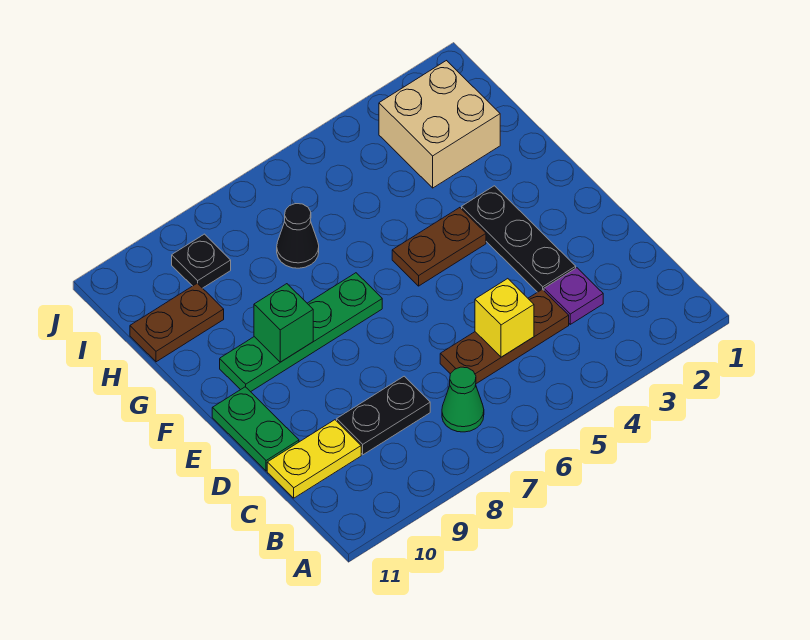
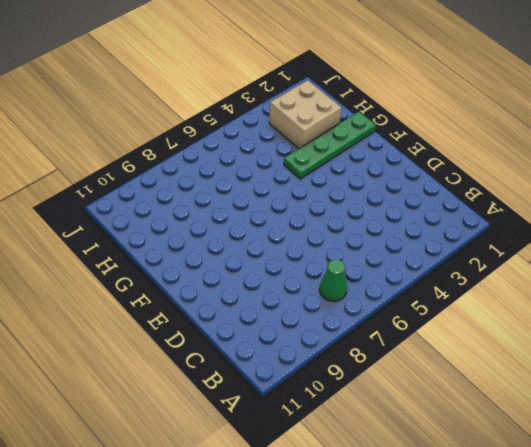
green 1x4 plate [284,112,376,179] -> green 1x4 plate moved to [220,273,382,392]
none -> purple 1x1 plate [544,268,603,324]
none -> brown 1x3 plate [440,289,569,384]
none -> black 1x2 plate [337,376,430,455]

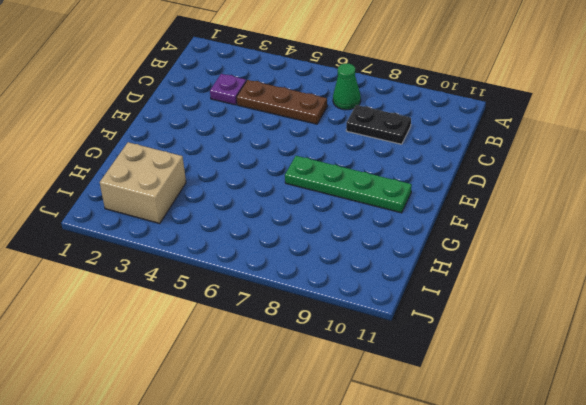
none -> yellow 1x2 plate [267,420,361,498]
none -> black 1x3 plate [462,186,576,292]
none -> green 1x2 plate [212,387,299,471]

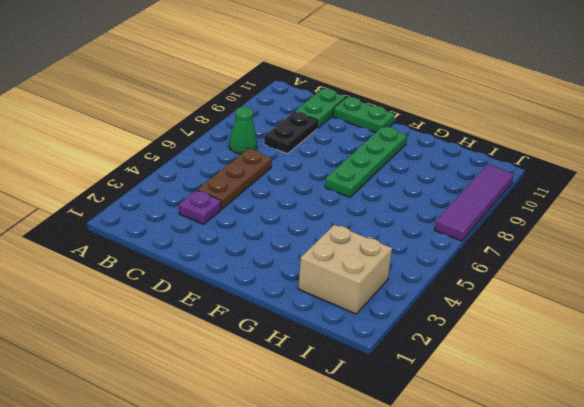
green 1x2 plate [295,89,346,129] -> yellow 1x2 plate [267,420,361,498]
purple 1x4 tile [435,165,514,241] -> none
none -> black 1x3 plate [462,186,576,292]
none -> brown 1x2 plate [392,208,486,286]
none -> black 1x1 cone [277,204,319,268]

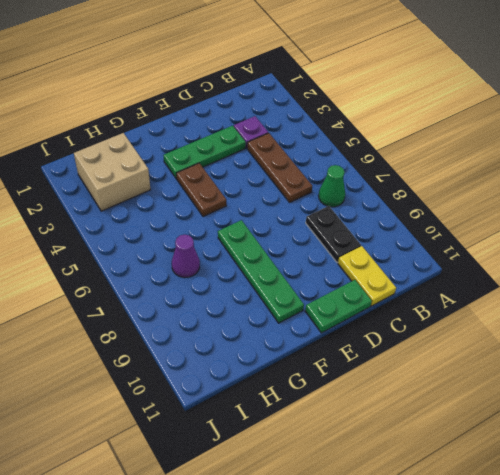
green 1x3 plate [163,126,246,179] -> black 1x3 plate [462,186,576,292]
purple 1x1 cone [172,235,200,278] -> black 1x1 cone [277,204,319,268]
none -> brown 1x2 plate [130,283,224,362]
none -> black 1x1 plate [172,234,231,288]
none -> yellow 1x1 brick [475,279,534,357]

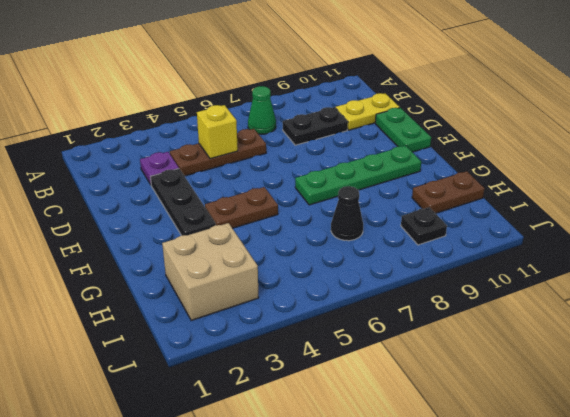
none -> green 1x1 brick [254,284,313,362]

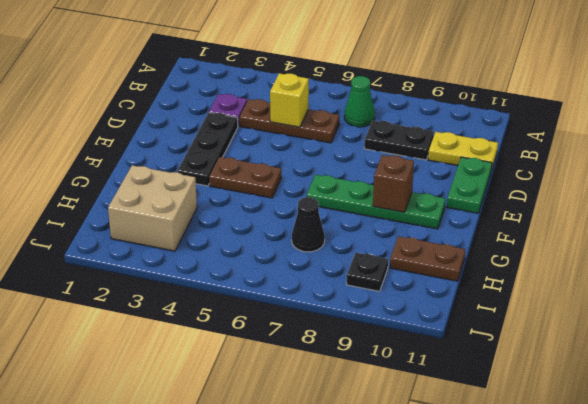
brown 1x1 brick [373,155,414,212] -> green 1x1 brick [254,284,313,362]

